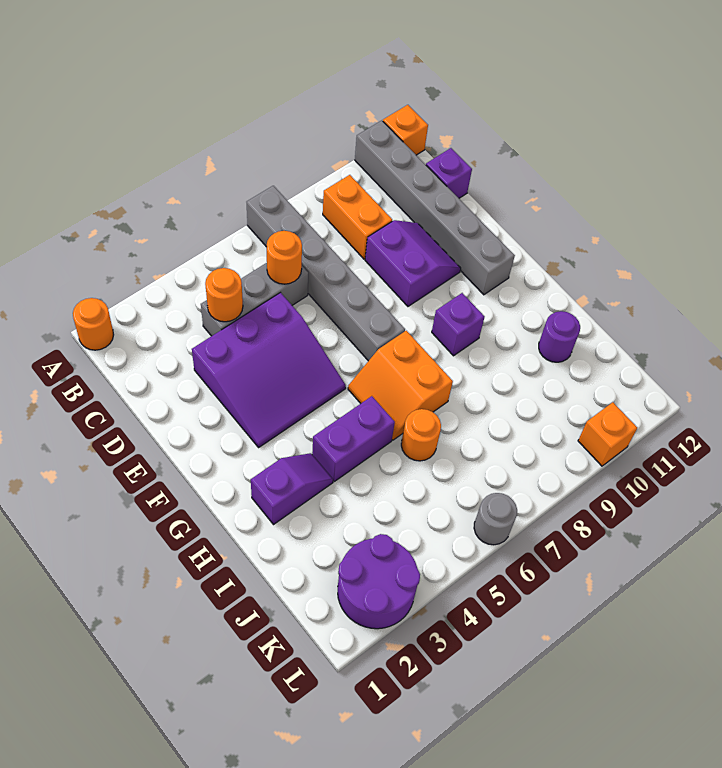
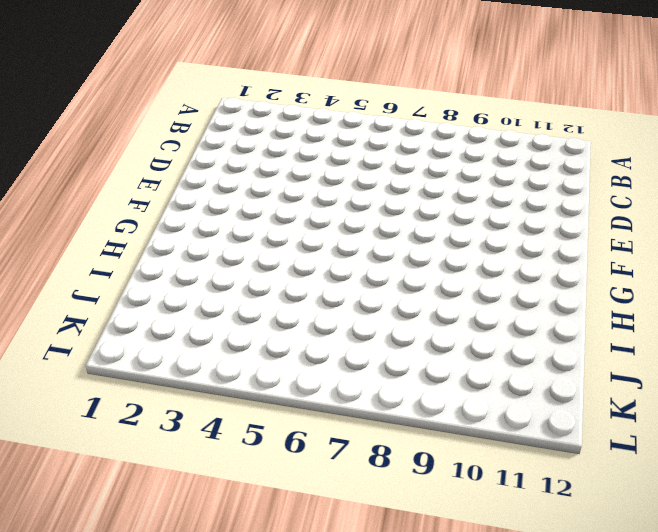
none -> orange 1x1 round brick [73,298,114,350]
none -> grey 1x6 brick [247,186,405,361]
none -> grey 1x6 brick [355,120,515,295]

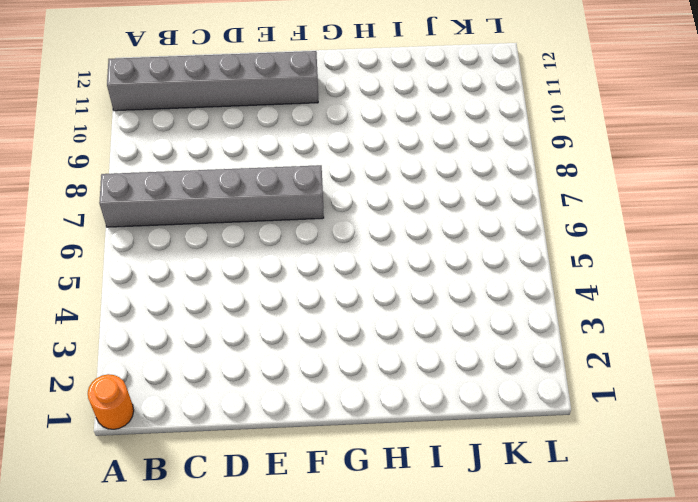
none -> orange 1x1 brick [383,105,428,155]
none -> orange 1x2 brick [323,175,392,259]
none -> grey 1x3 brick [201,263,308,336]

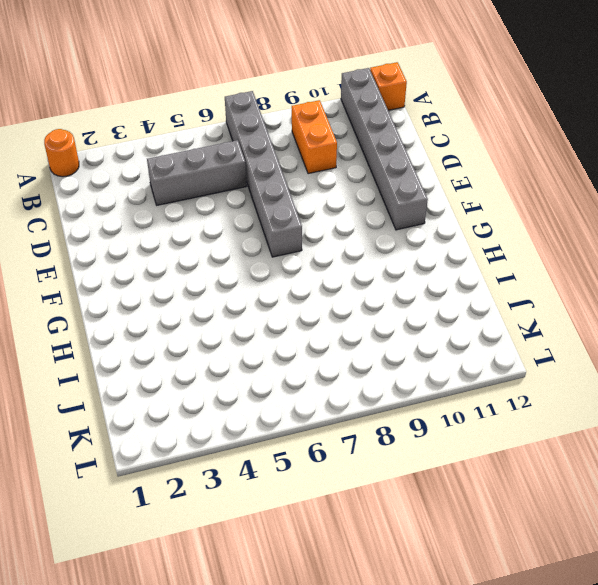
none -> purple 1x1 brick [426,148,472,198]
none -> purple 3x3 slope [192,293,346,447]
none -> purple 2x2 slope [365,220,461,306]

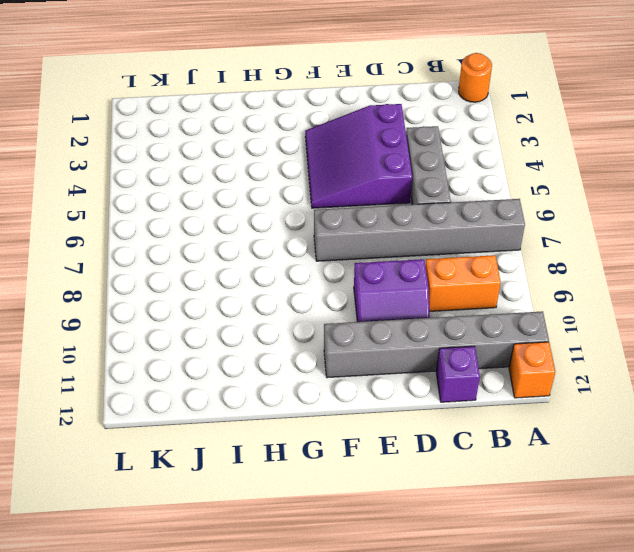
none -> orange 2x2 slope [348,331,453,440]
none -> purple 1x1 brick [432,293,485,356]
none -> purple 1x2 slope [251,453,333,525]

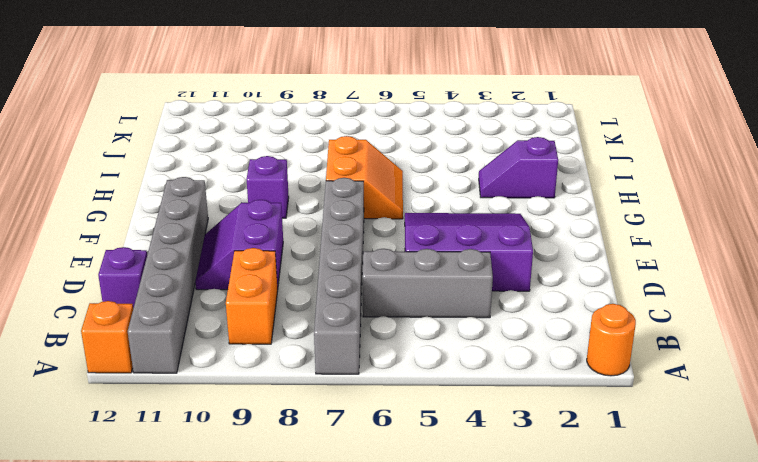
none -> purple 1x2 brick [312,396,395,481]
none -> orange 1x1 round brick [401,409,441,461]
none -> purple 1x1 round brick [539,311,580,362]

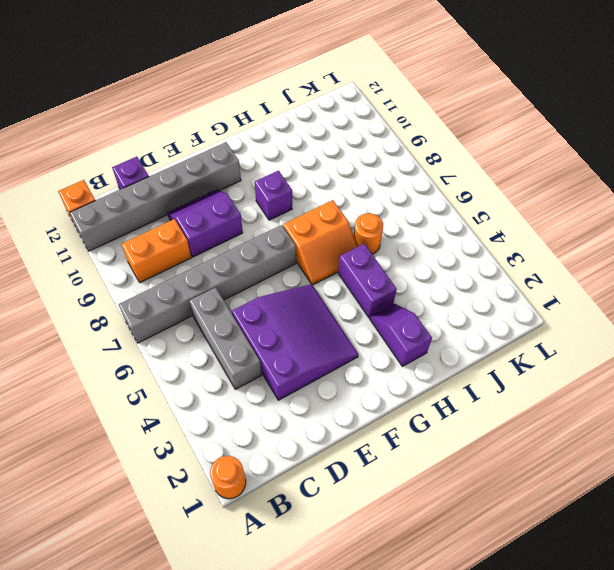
none -> purple 1x1 round brick [539,311,580,362]
none -> purple 2x2 round brick [338,534,420,629]
none -> grey 1x1 round brick [474,493,517,545]

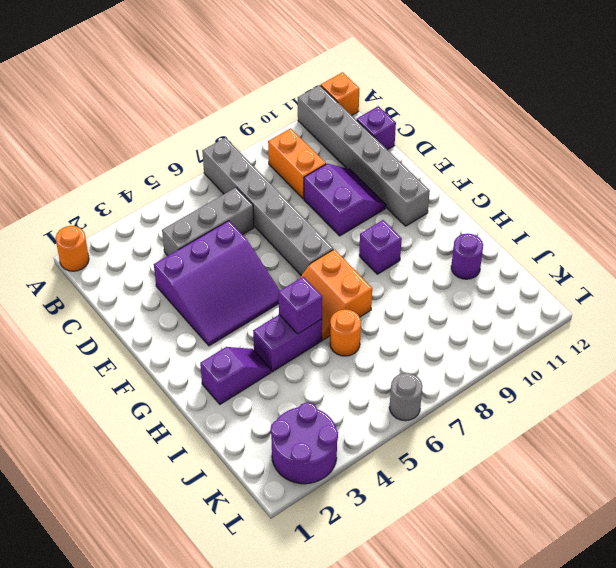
purple 1x1 brick [279,277,322,334] -> none
none -> orange 1x1 brick [578,402,637,466]
none -> orange 1x1 round brick [205,268,243,322]
none -> orange 1x1 round brick [267,231,302,284]

